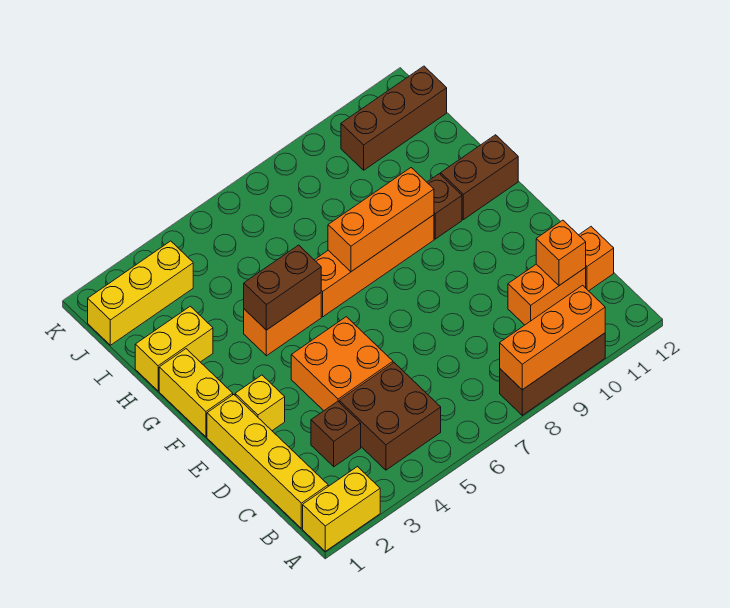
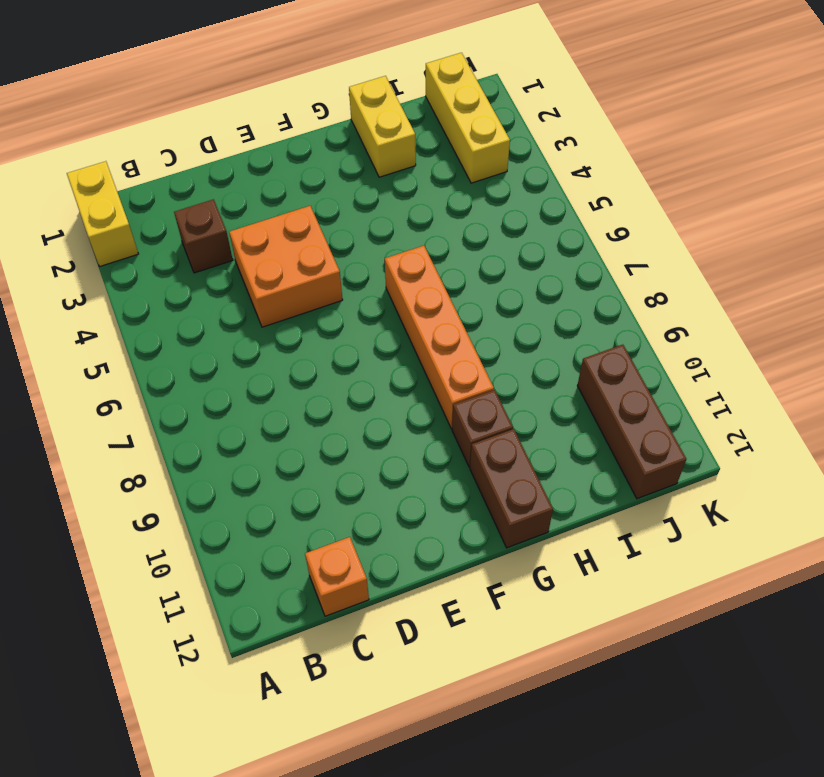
none -> brown 1x3 brick [500,333,605,415]
none -> yellow 1x4 brick [207,395,328,528]
none -> brown 2x2 brick [339,363,441,470]

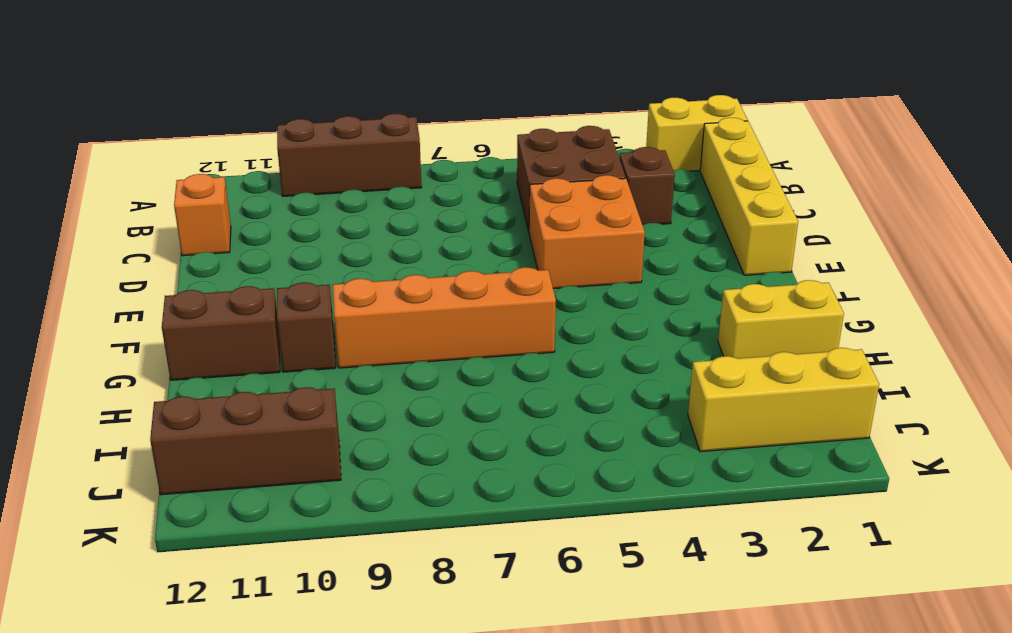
none -> orange 1x2 brick [508,264,586,325]
none -> yellow 1x1 brick [235,375,285,431]
none -> yellow 1x2 brick [159,349,233,437]

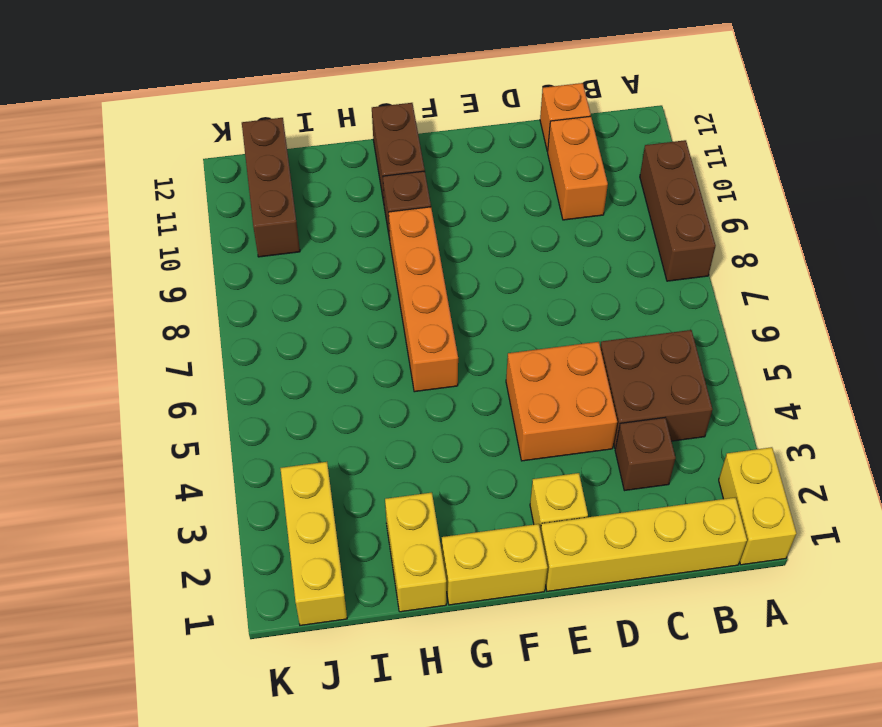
none -> orange 1x2 brick [244,293,321,356]
none -> orange 1x3 brick [500,285,605,390]
none -> orange 1x1 brick [536,220,586,285]

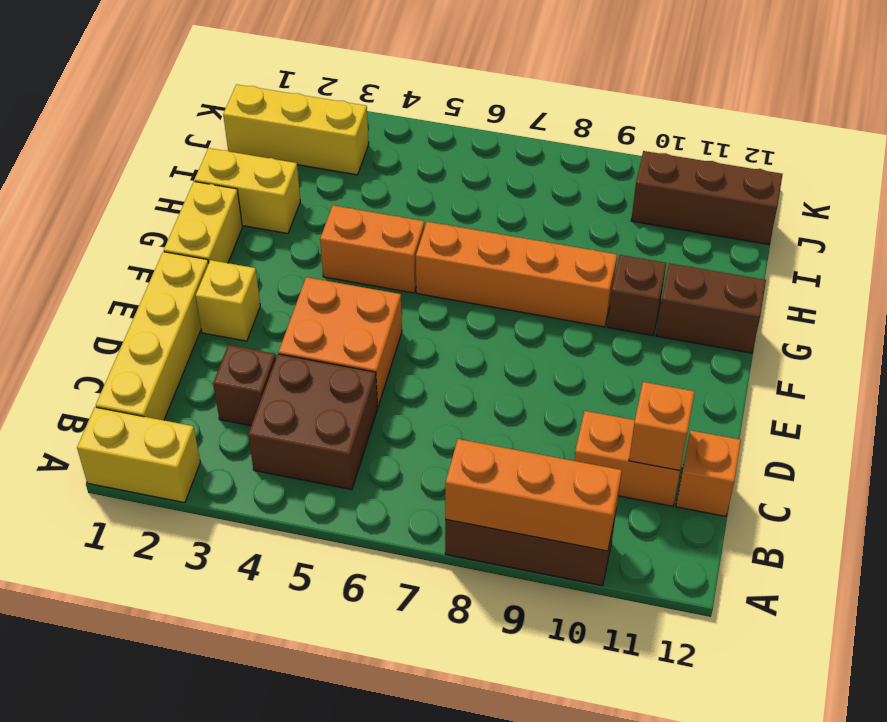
none -> brown 1x2 brick [244,245,321,330]
none -> orange 1x3 brick [328,168,434,272]

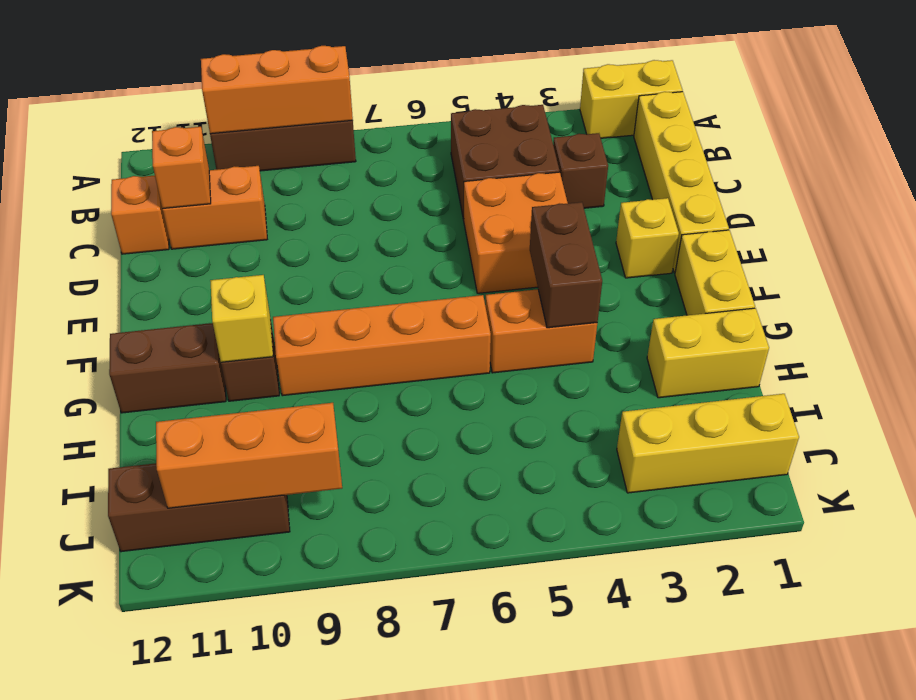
brown 1x2 brick [530,202,602,328] -> brown 1x2 brick turned to [244,245,321,330]
yellow 1x1 brick [210,275,273,362] -> none
orange 1x3 brick [156,403,342,508] -> orange 1x3 brick moved to [328,168,434,272]

